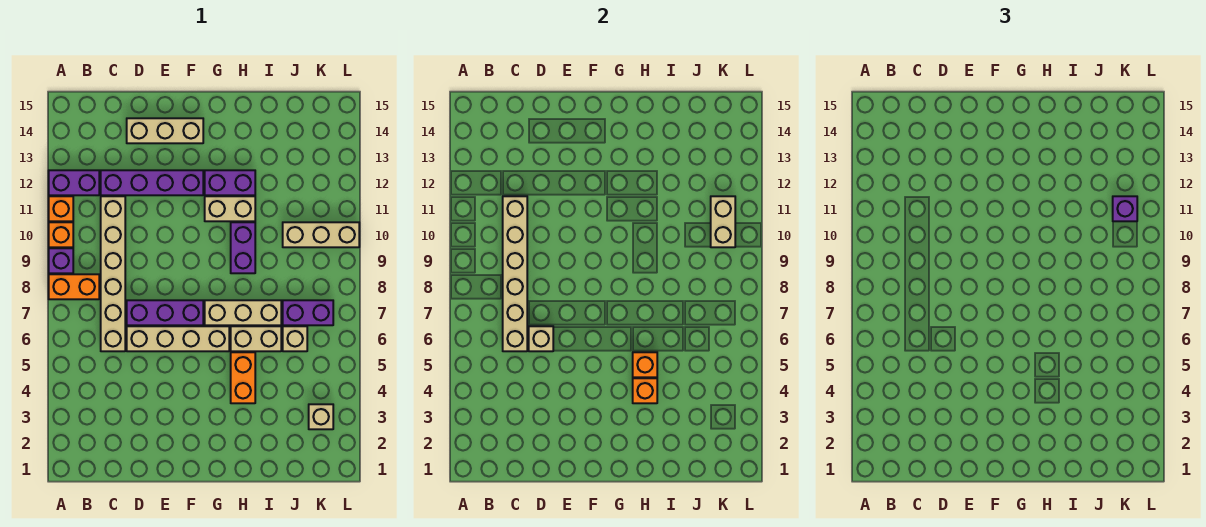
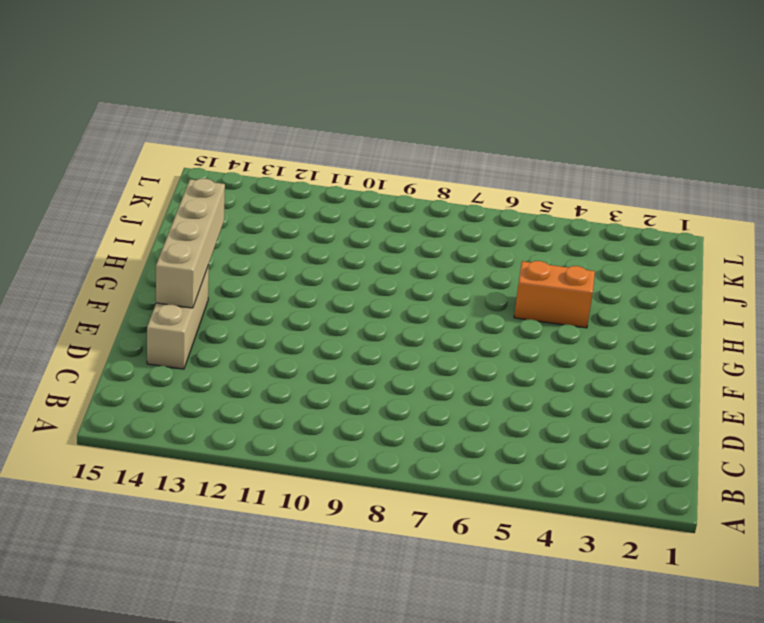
tan 1x4 brick [156,179,225,308] -> tan 1x4 brick moved to [127,326,229,351]
none -> orange 1x2 brick [49,274,99,299]
none -> purple 1x1 brick [49,248,73,273]
none -> orange 1x1 brick [49,222,73,247]

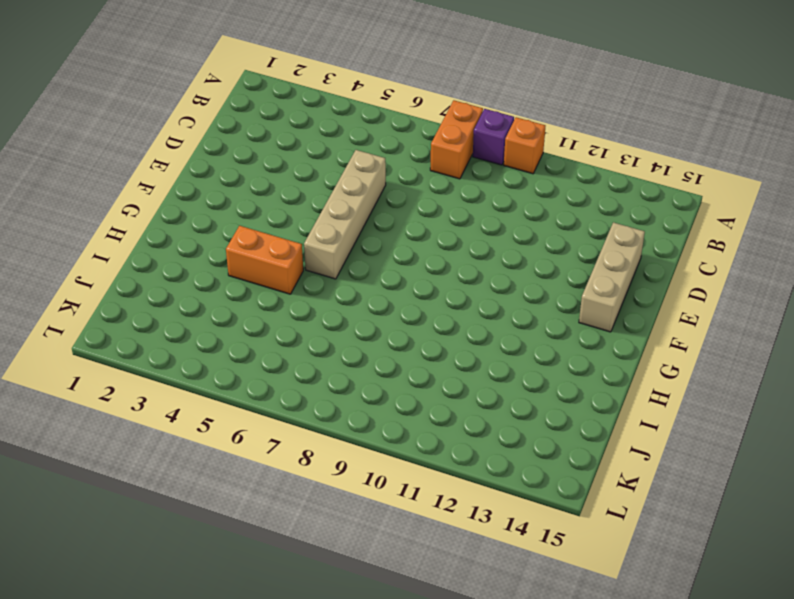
none -> orange 1x1 brick [49,196,73,221]
none -> purple 1x2 brick [49,170,99,195]
none -> tan 1x6 brick [101,196,125,351]

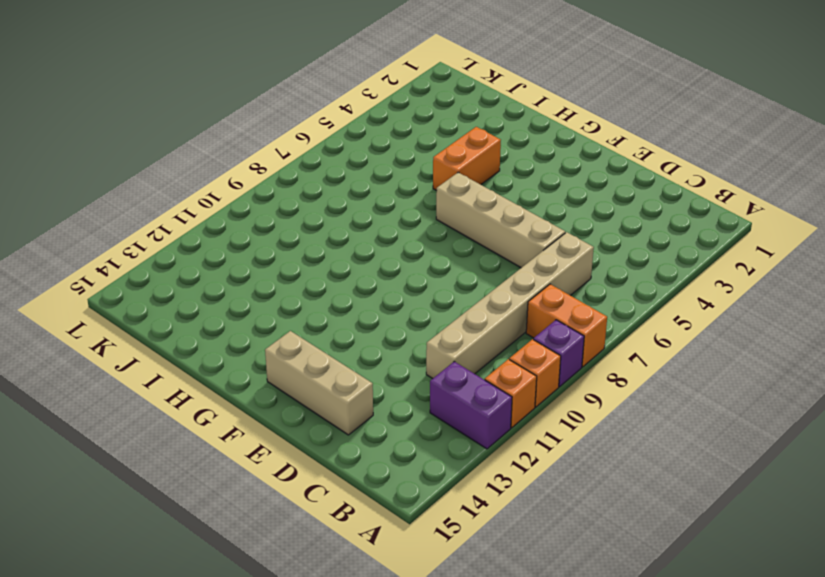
none -> purple 1x4 brick [101,170,203,195]
none -> purple 1x3 brick [127,300,203,325]
none -> tan 1x3 brick [205,300,281,325]

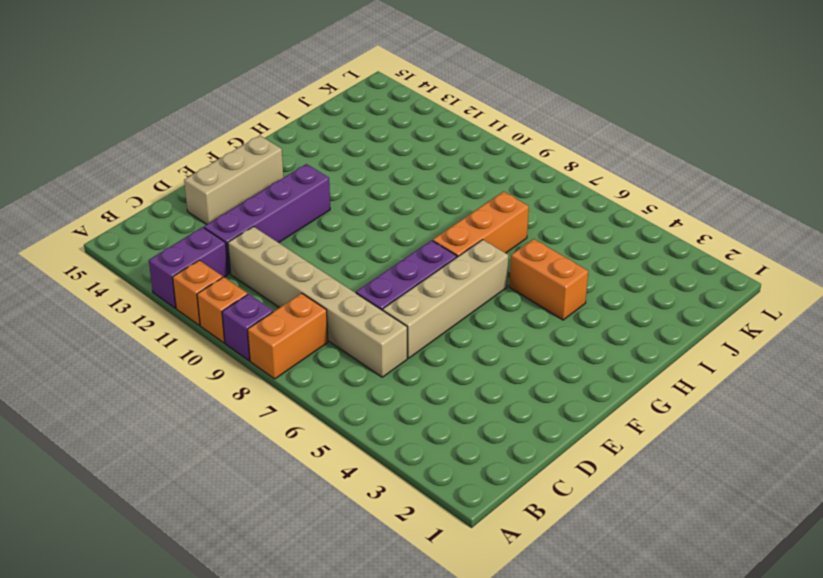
orange 1x3 brick [433,192,529,257] -> tan 1x3 brick [205,300,281,325]
none -> tan 1x2 brick [205,196,255,221]
none -> purple 1x2 brick [205,170,255,195]
none -> tan 1x2 brick [231,326,281,351]

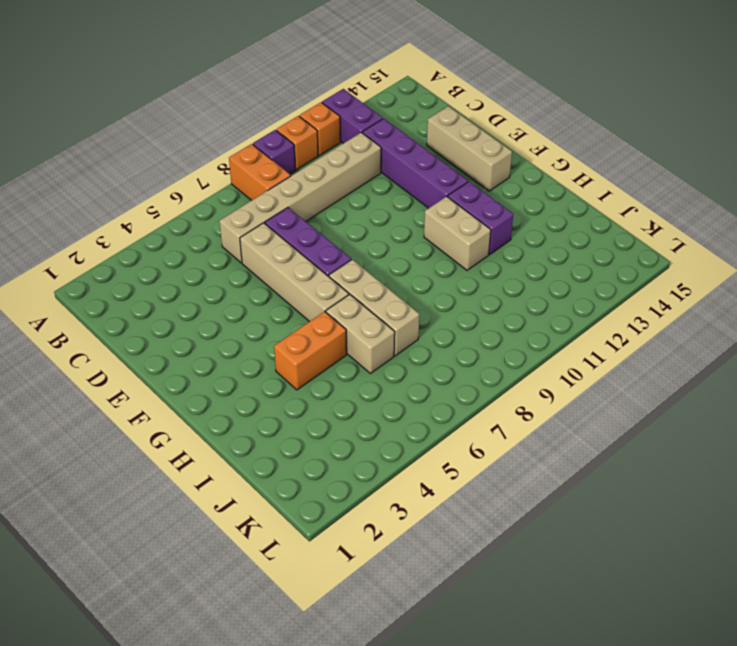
none -> purple 1x2 brick [231,222,255,273]
none -> tan 1x1 brick [283,326,307,351]
none -> purple 1x2 brick [283,300,333,325]

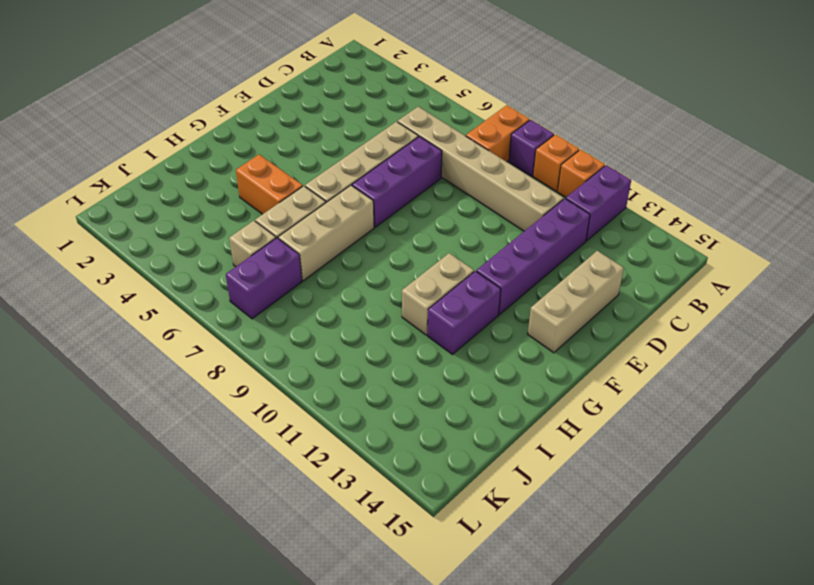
none -> purple 1x2 brick [231,222,255,273]
none -> tan 1x3 brick [283,222,359,247]
none -> tan 1x1 brick [309,404,333,429]

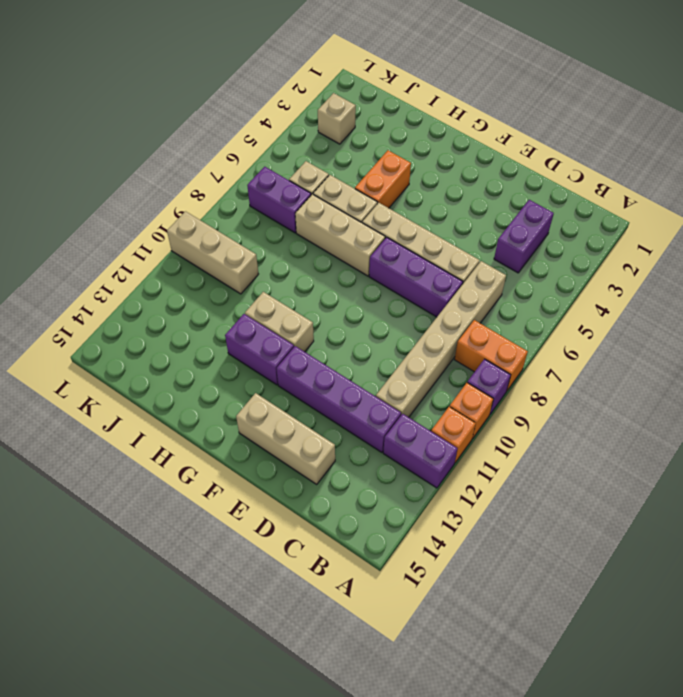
purple 1x2 brick [494,200,554,273] -> purple 1x2 brick moved to [231,222,255,273]
none -> tan 1x6 brick [503,196,527,351]
none -> tan 1x1 brick [529,326,553,351]
none -> orange 1x1 brick [633,378,657,403]

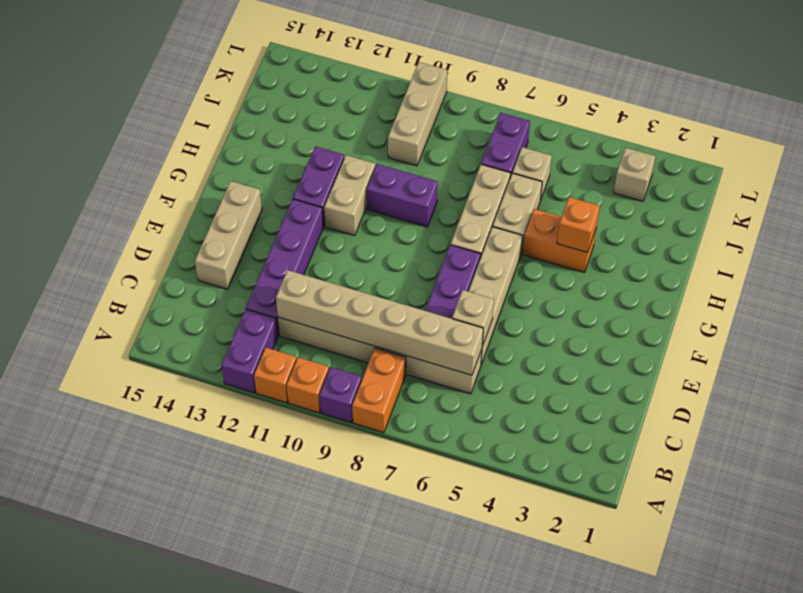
none -> orange 1x1 brick [633,352,657,377]
none -> tan 1x2 brick [711,196,735,247]
none -> purple 1x1 brick [1113,196,1137,221]

